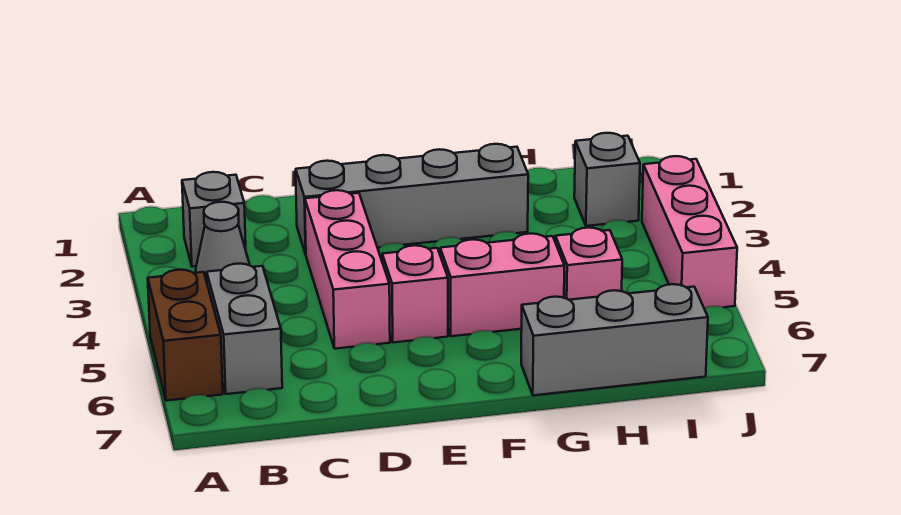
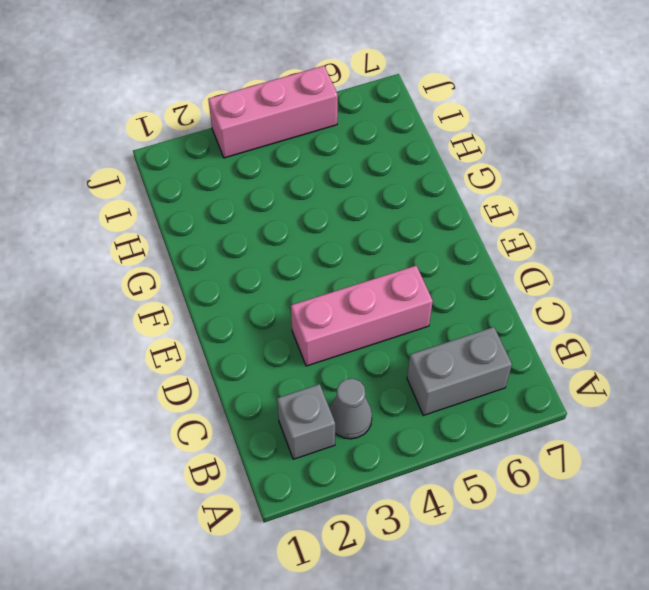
none -> brown 1x2 brick [148,270,223,401]
none -> grey 1x4 brick [296,144,528,254]
none -> pink 1x1 brick [382,245,448,342]

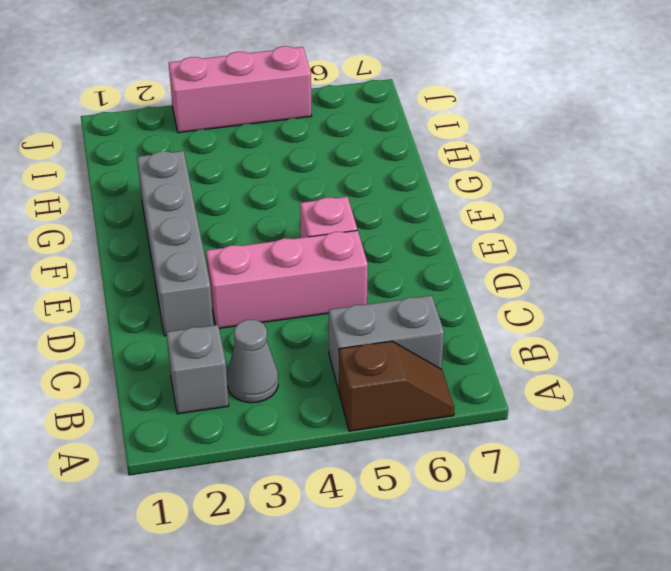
brown 1x2 slope [339,341,455,431] -> brown 1x2 brick [148,270,223,401]
none -> pink 1x2 brick [440,234,564,336]
none -> grey 1x3 brick [521,284,708,395]
none -> pink 1x1 brick [555,228,622,300]

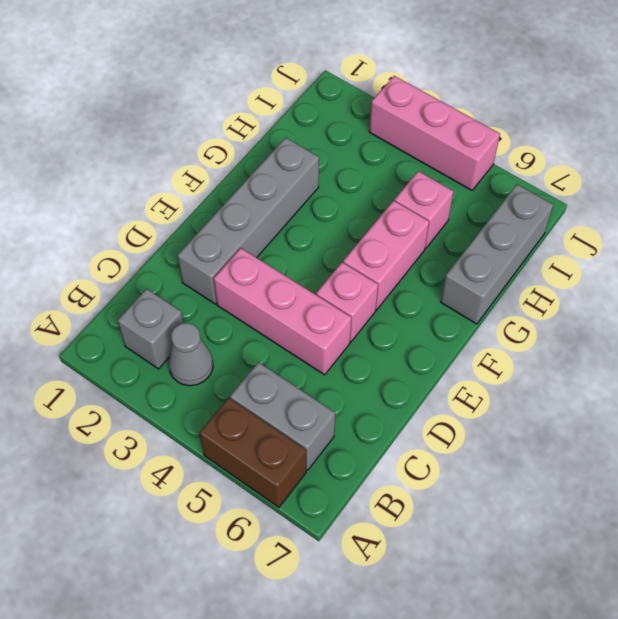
none -> grey 1x1 brick [574,133,640,226]

